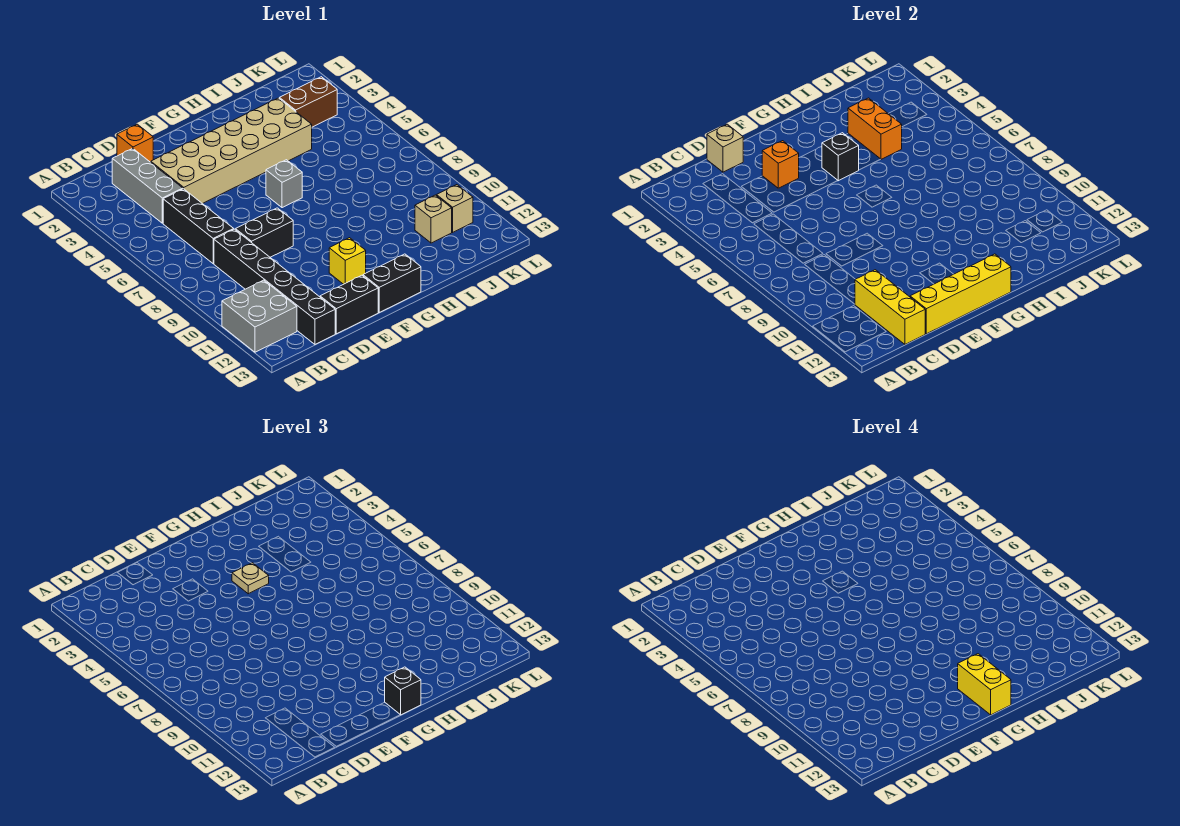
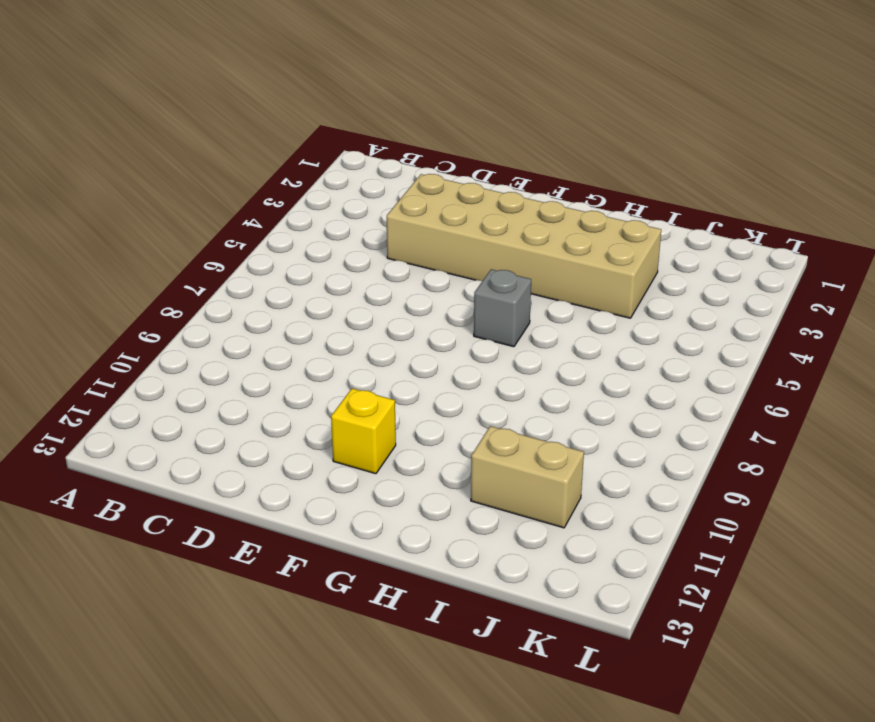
tan 1x2 brick [471,426,584,528] -> tan 1x1 brick [415,195,452,243]
none -> grey 2x2 brick [222,280,297,352]
none -> grey 1x3 brick [112,148,183,223]
none -> black 1x3 brick [163,189,234,264]

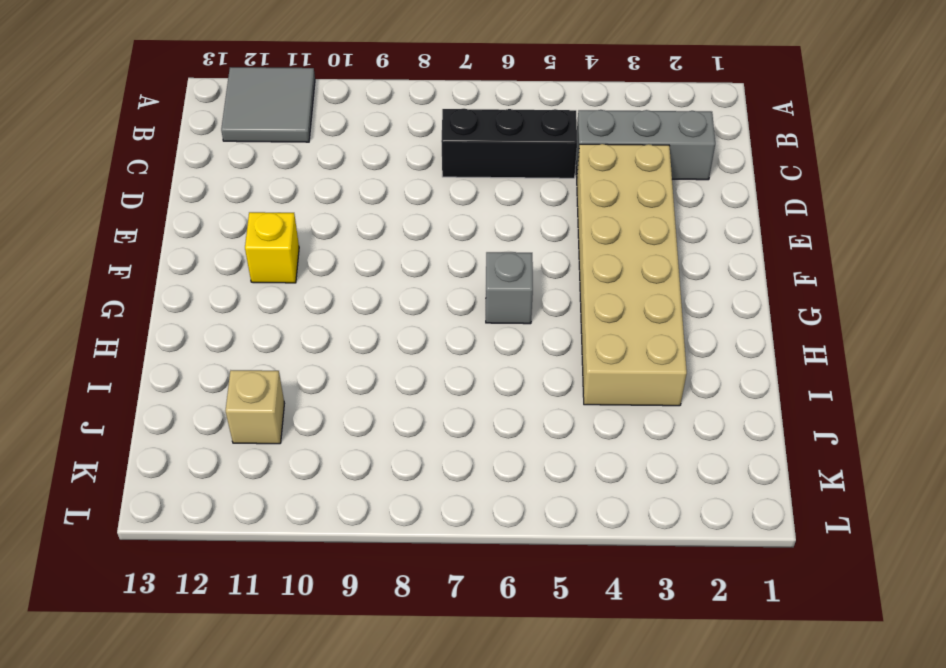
grey 2x2 tile [221,67,315,142] -> grey 2x2 brick [222,280,297,352]
none -> black 1x6 brick [214,229,335,344]
none -> orange 1x1 brick [117,124,153,162]
none -> black 1x2 brick [235,208,293,257]

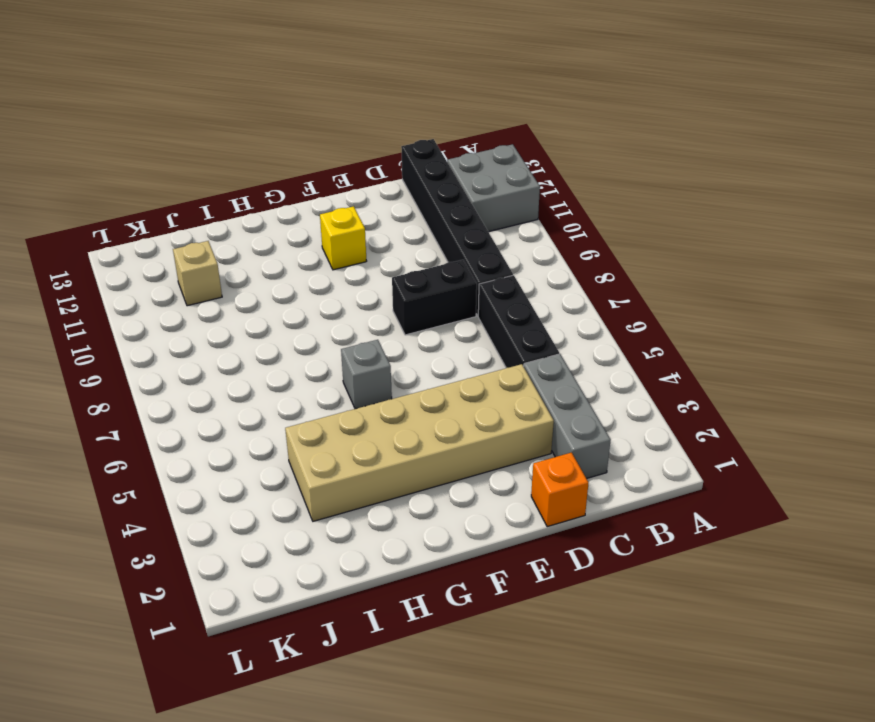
none -> black 1x2 brick [320,275,378,334]
none -> black 1x2 brick [363,254,421,312]
none -> brown 1x2 brick [279,77,337,127]

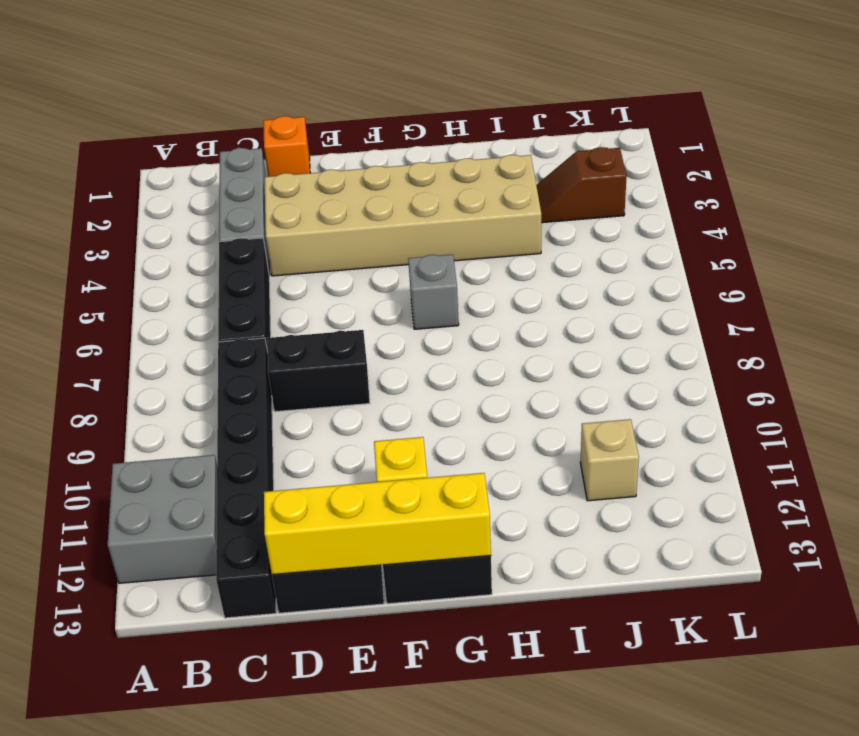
brown 1x2 slope [536,147,627,223] -> brown 1x2 brick [279,77,337,127]
none -> tan 1x1 brick [436,185,473,232]
none -> yellow 1x3 brick [855,270,925,344]
none -> tan 1x1 brick [707,124,743,172]

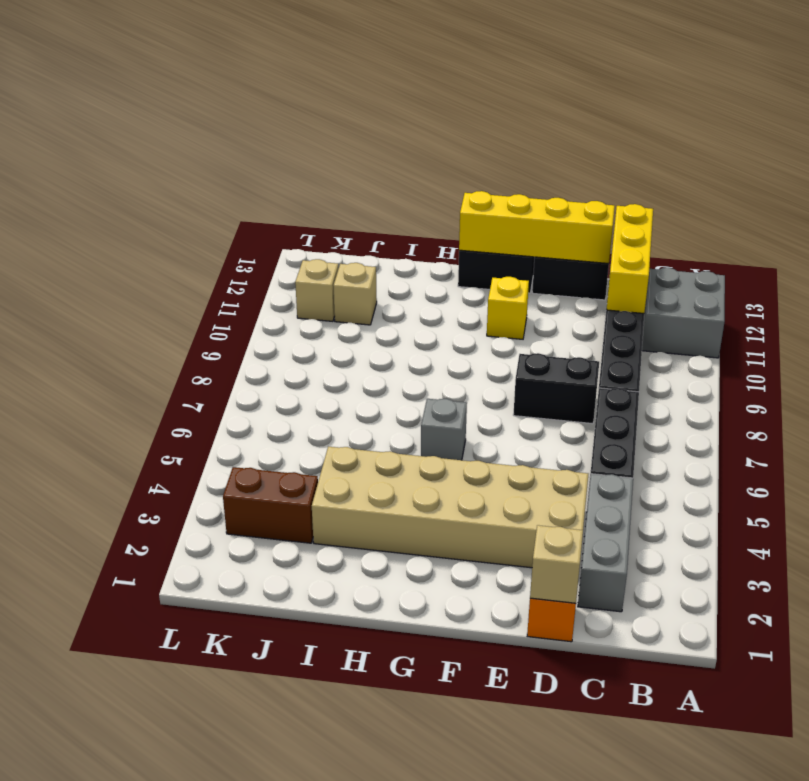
none -> orange 1x1 brick [762,141,799,188]
none -> black 1x1 brick [822,133,859,181]
none -> orange 1x2 brick [848,98,902,159]

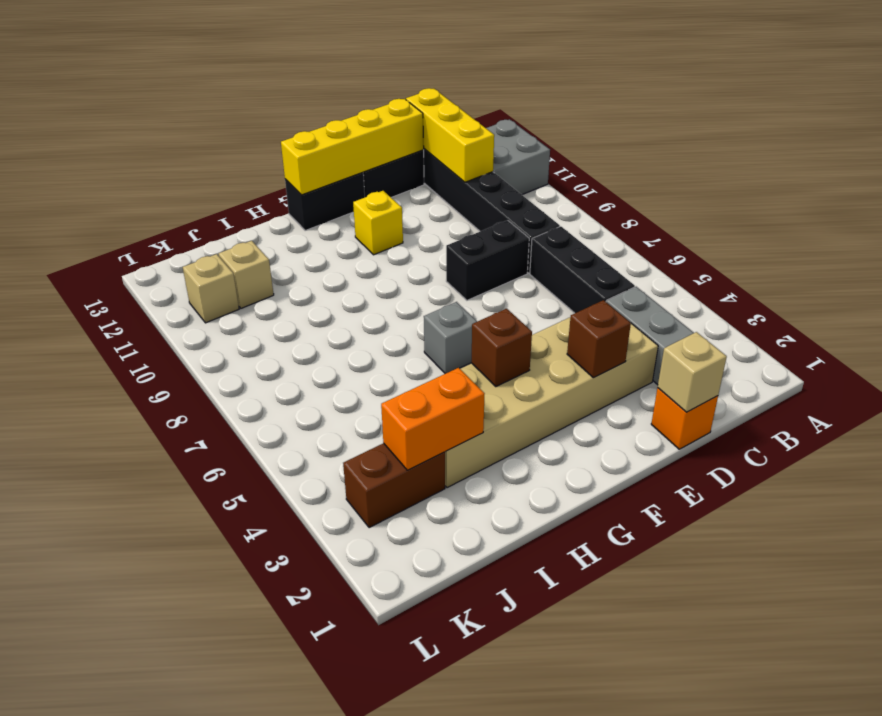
brown 1x1 brick [567,300,631,378] -> orange 1x1 brick [762,141,799,188]
brown 1x1 brick [471,309,532,386] -> black 1x1 brick [822,133,859,181]
orange 1x2 brick [381,368,484,470] -> orange 1x2 brick turned to [848,98,902,159]
none -> tan 1x1 plate [232,563,269,594]
none -> black 1x1 brick [385,667,421,715]
none -> yellow 1x2 brick [958,654,1011,715]

